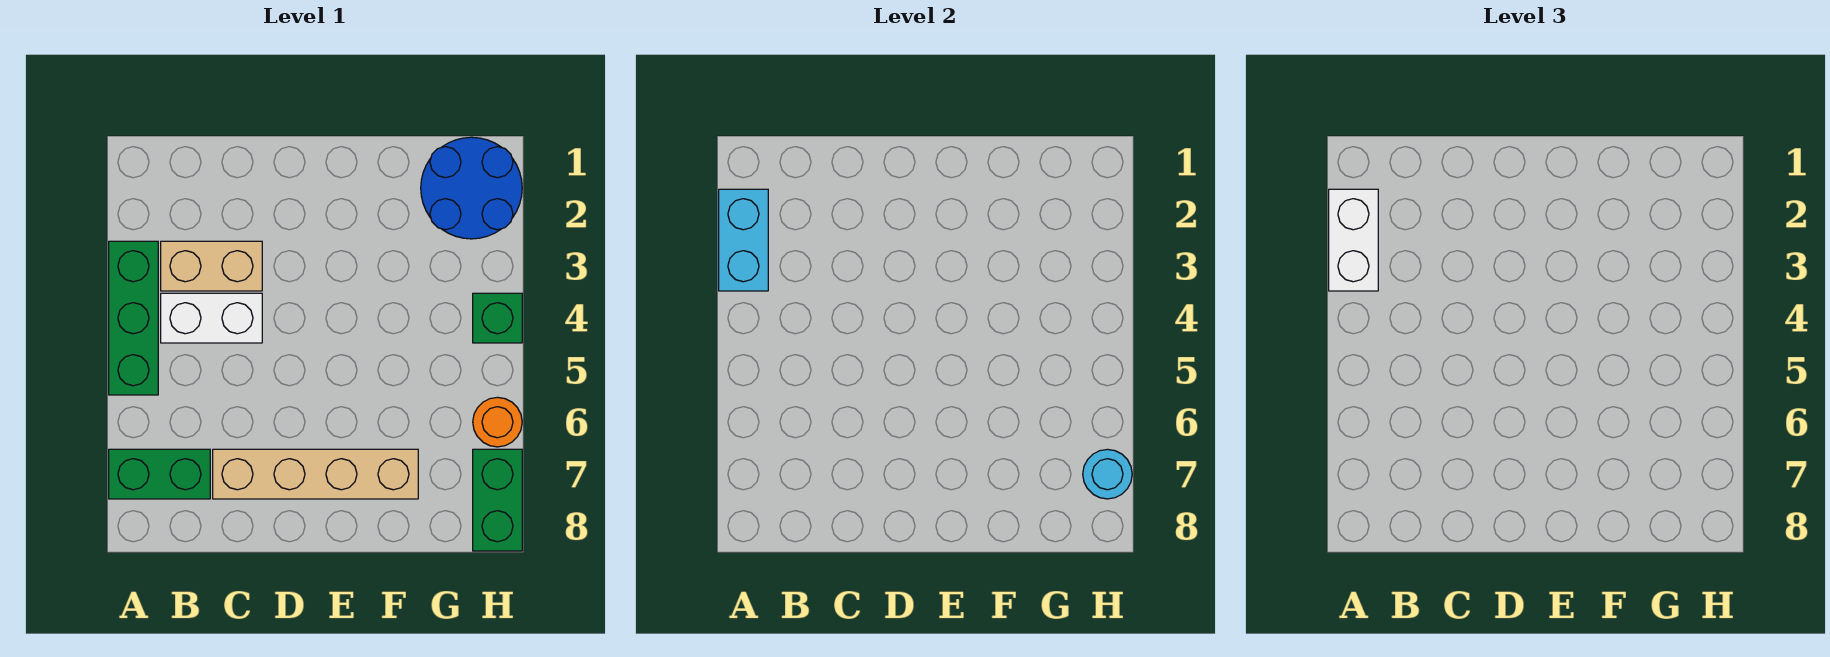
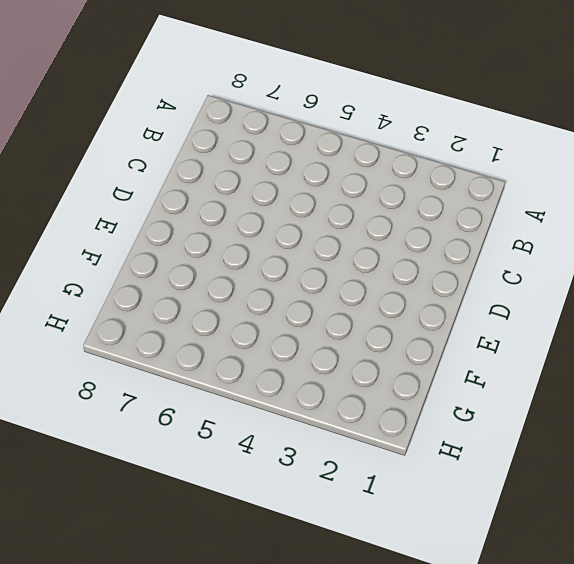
none -> green 1x3 brick [109,241,158,395]
none -> green 1x2 brick [109,449,210,499]
none -> tan 1x2 brick [161,241,262,291]

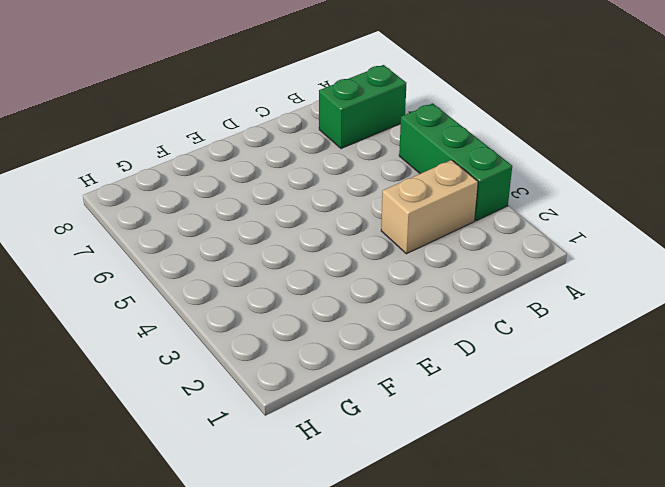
none -> white 1x2 brick [161,293,262,343]
none -> tan 1x4 brick [213,449,418,499]
none -> blue 2x2 round brick [421,137,522,239]

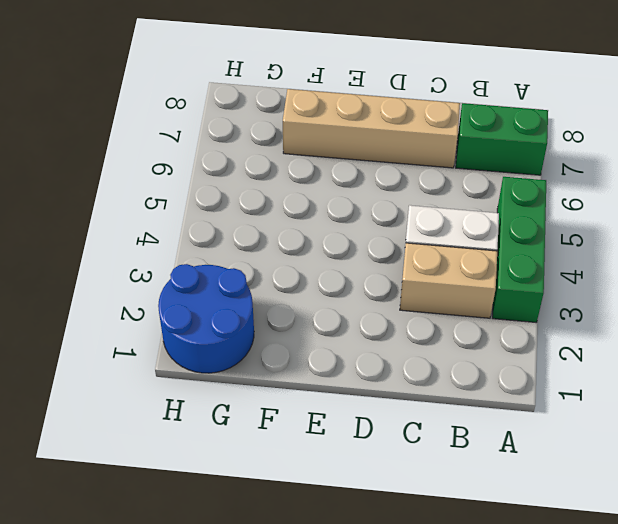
none -> green 1x1 brick [473,293,522,343]
none -> orange 1x1 round brick [473,397,522,447]
none -> green 1x2 brick [473,449,522,551]

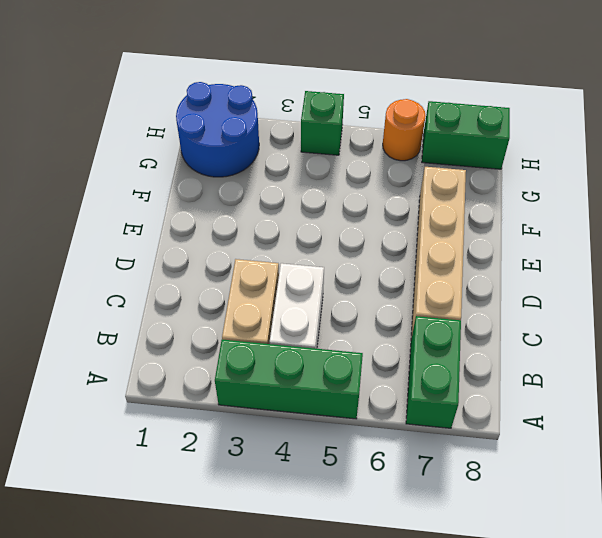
none -> cyan 1x2 brick [719,189,768,291]
none -> cyan 1x1 round brick [1083,449,1132,499]
none -> white 1x2 brick [1329,189,1378,291]

